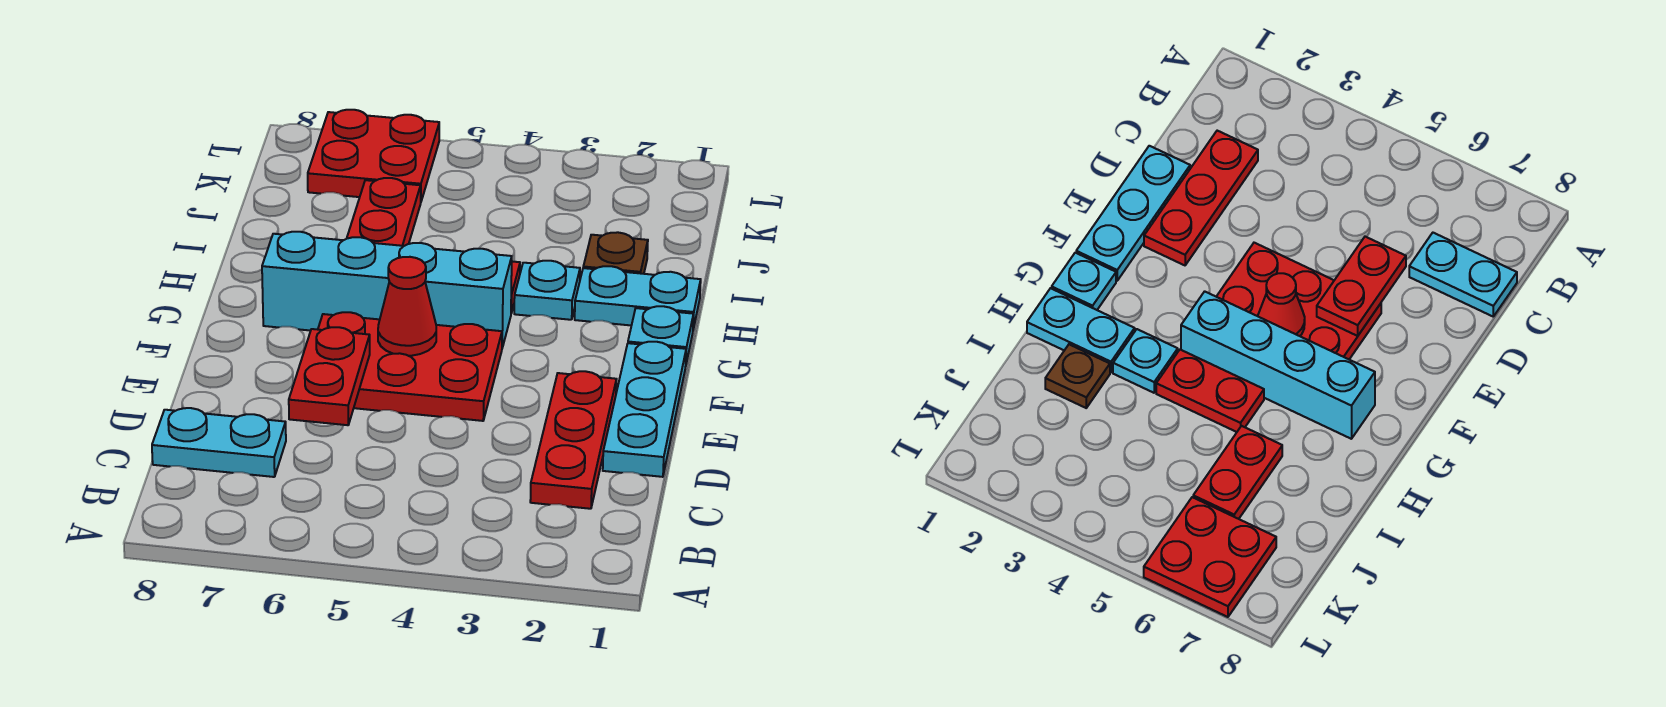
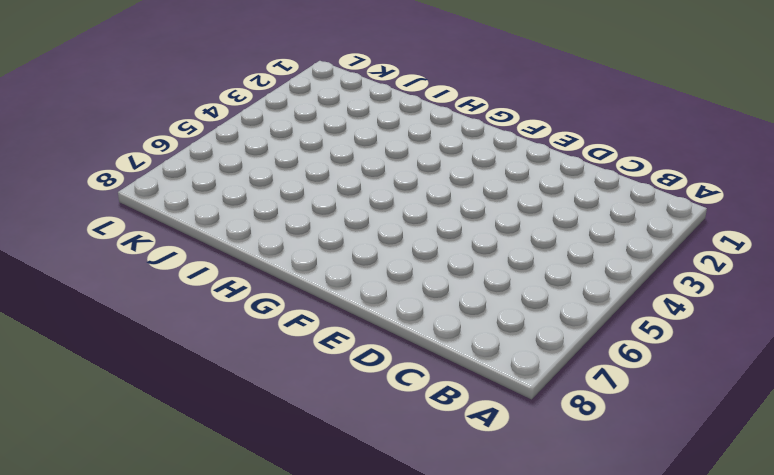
none -> red 1x3 plate [530,371,617,509]
none -> cyan 1x2 plate [152,408,286,477]
none -> cyan 1x3 plate [603,342,686,477]

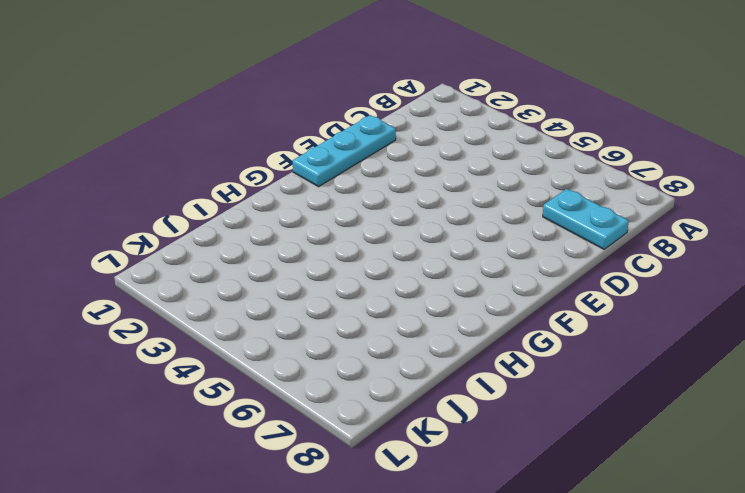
none -> red 1x3 plate [530,371,617,509]
none -> red 2x3 plate [318,312,502,421]
none -> cyan 1x1 plate [628,306,693,363]

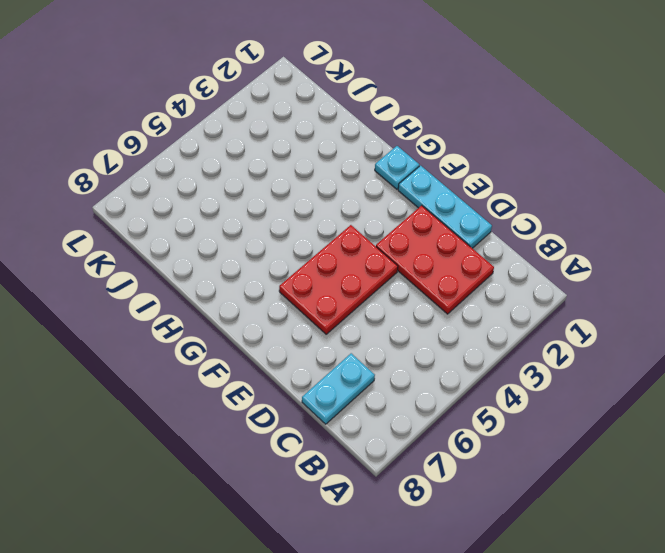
red 2x3 plate [376,205,494,314] -> red 1x3 plate [530,371,617,509]
none -> cyan 1x4 brick [262,232,512,348]
none -> cyan 1x2 plate [575,266,701,329]
none -> cyan 1x1 plate [514,261,580,320]

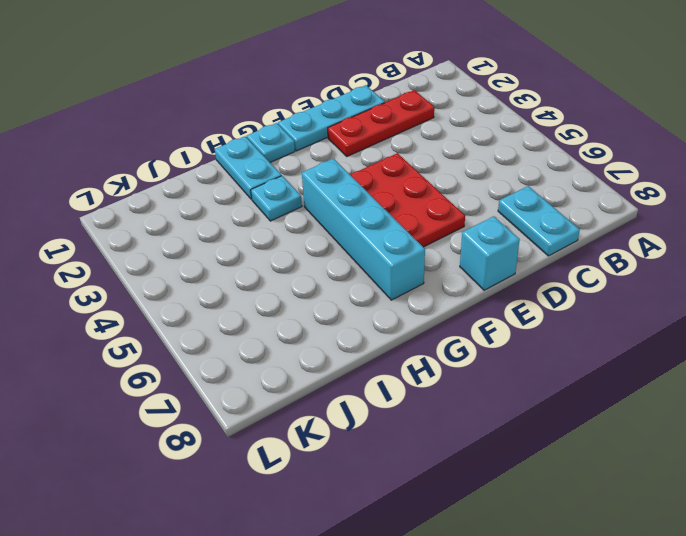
cyan 1x1 brick [460,216,520,290] -> none
none -> red 1x2 plate [1156,350,1264,432]
none -> brown 1x1 plate [583,232,648,274]
none -> red 1x2 plate [347,178,421,246]

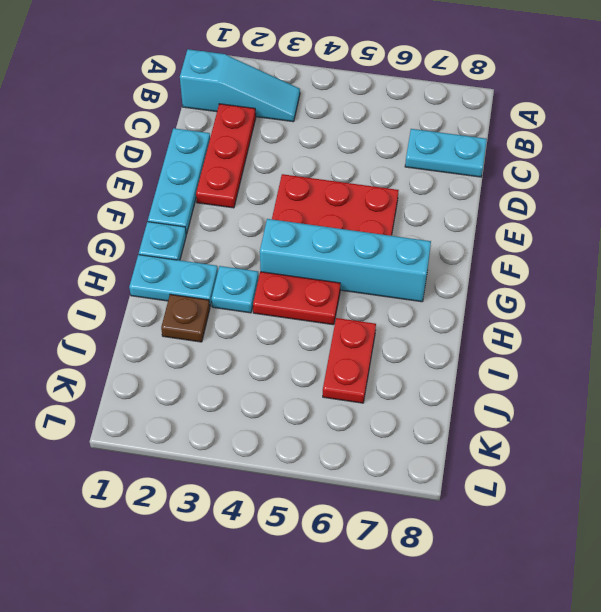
cyan 1x3 slope [180,49,300,122] -> none
none -> red 2x2 plate [308,110,439,201]
none -> red 1x2 plate [289,327,370,425]
none -> red 1x1 cone [378,257,436,356]

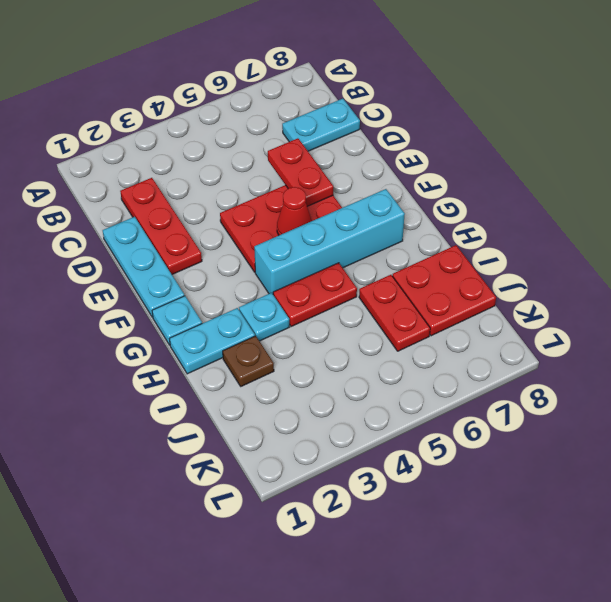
red 2x2 plate [393,245,496,336] -> red 2x2 plate moved to [308,110,439,201]

